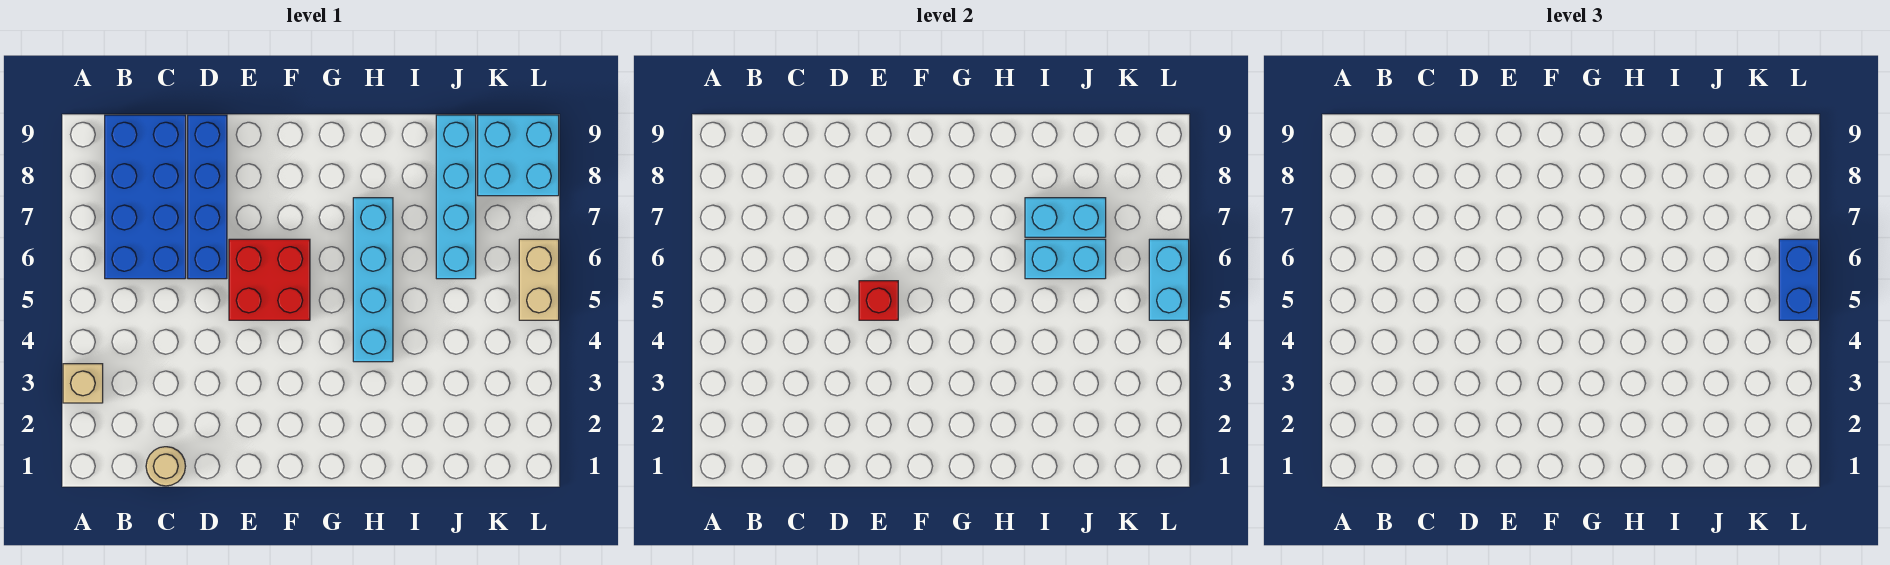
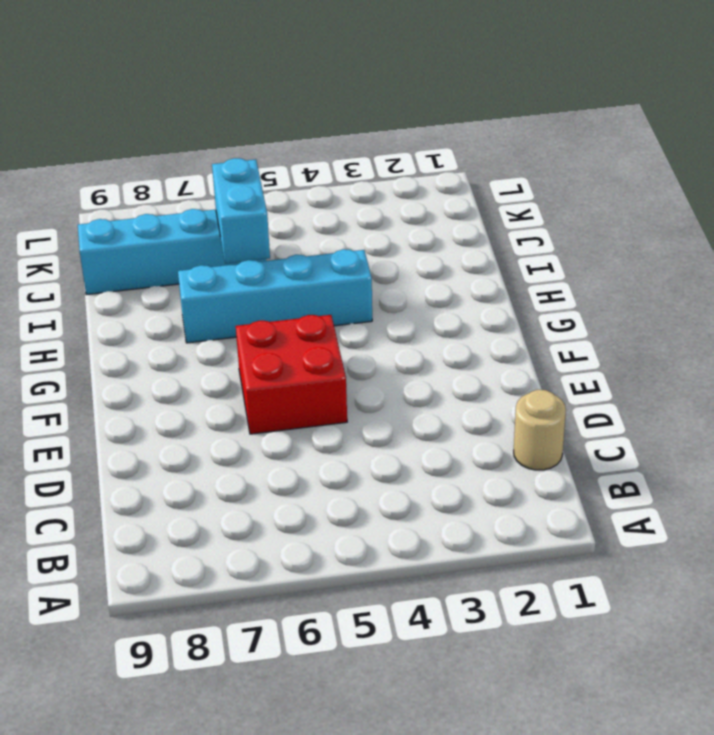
none -> tan 1x1 brick [63,364,103,403]
none -> blue 2x4 brick [105,115,186,279]
none -> blue 1x4 brick [188,115,227,279]

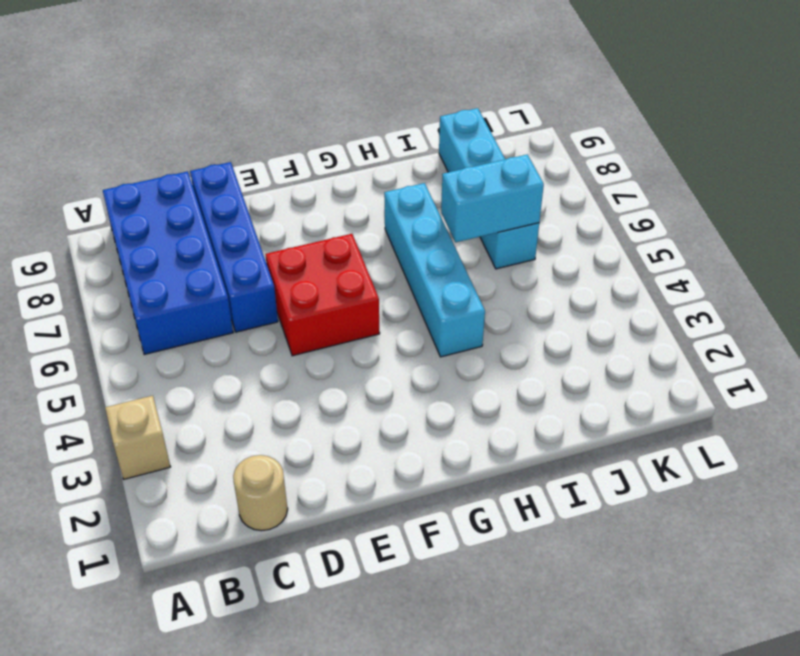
none -> cyan 2x2 brick [478,115,559,196]
none -> tan 1x2 brick [519,239,559,320]
none -> red 1x1 brick [859,281,898,320]

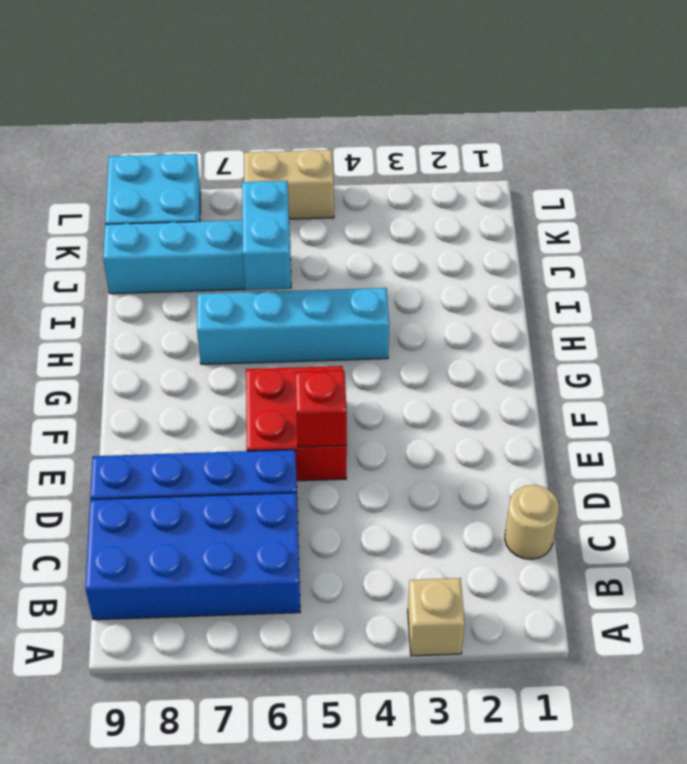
none -> cyan 1x2 brick [1025,198,1106,237]
none -> cyan 1x2 brick [1149,239,1189,320]
none -> blue 1x2 brick [1779,239,1819,320]

